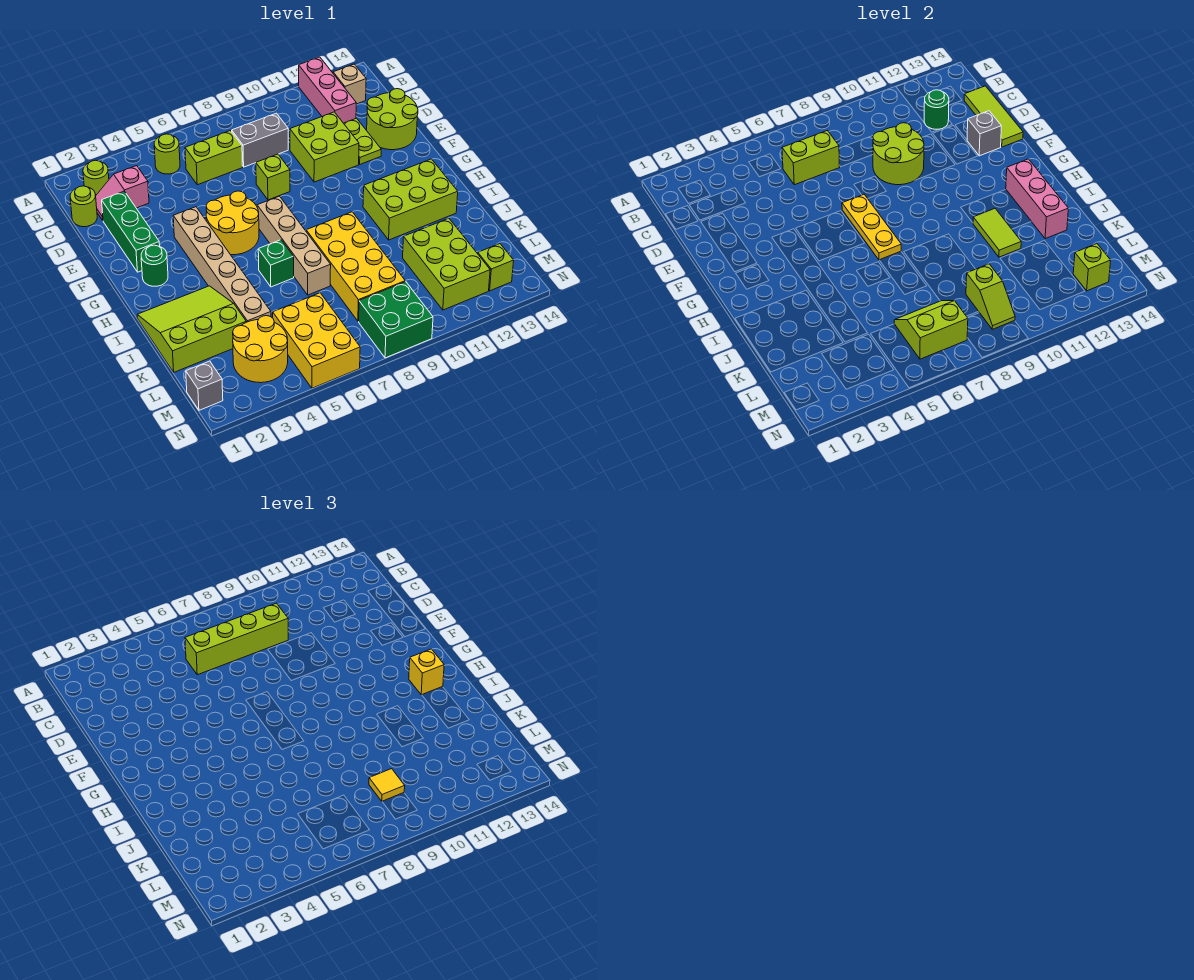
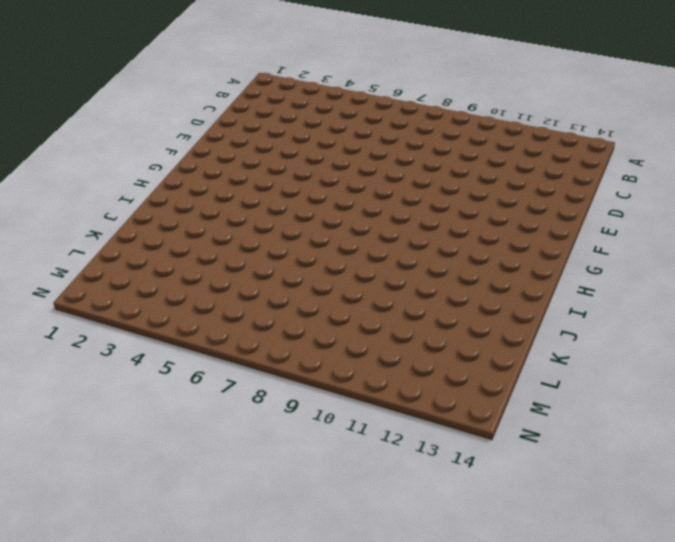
none -> pink 1x3 brick [299,57,356,123]
none -> lime 1x1 round brick [83,160,109,195]
none -> lime 1x1 round brick [154,134,180,174]
none -> tan 1x1 brick [333,64,366,104]

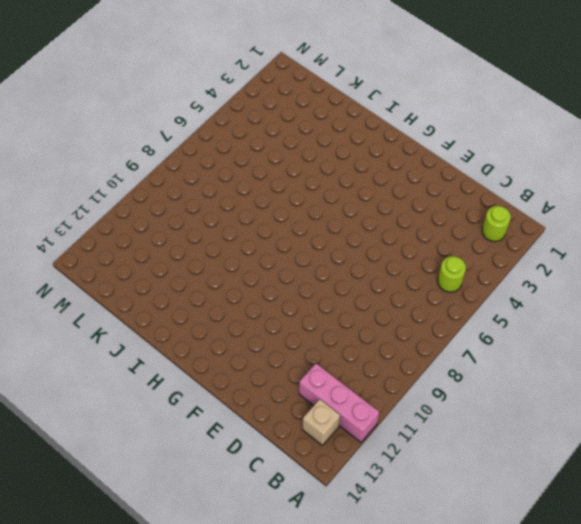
none -> lime 1x1 round brick [70,186,97,227]
none -> pink 1x2 slope [96,166,149,220]
none -> lime 1x2 brick [185,131,243,185]
none -> grey 1x2 brick [232,113,288,167]

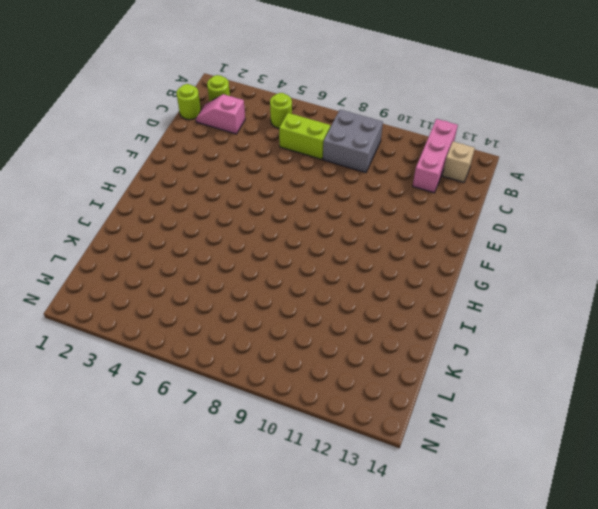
grey 2x2 brick [323,110,383,172] -> grey 1x2 brick [232,113,288,167]
none -> green 1x3 brick [102,191,160,272]
none -> lime 2x2 brick [290,112,359,182]
none -> lime 1x2 plate [344,118,381,164]
none -> lime 2x2 round brick [367,89,418,150]

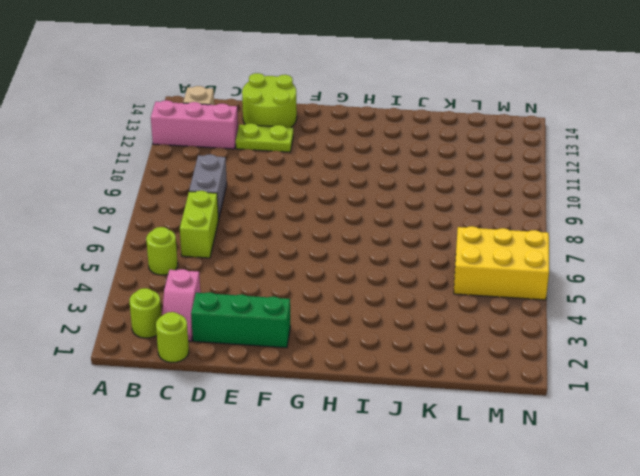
none -> lime 2x2 brick [290,112,359,182]
none -> lime 1x1 brick [256,154,290,200]
none -> tan 1x6 brick [173,207,271,322]
none -> yellow 2x2 round brick [206,191,259,255]

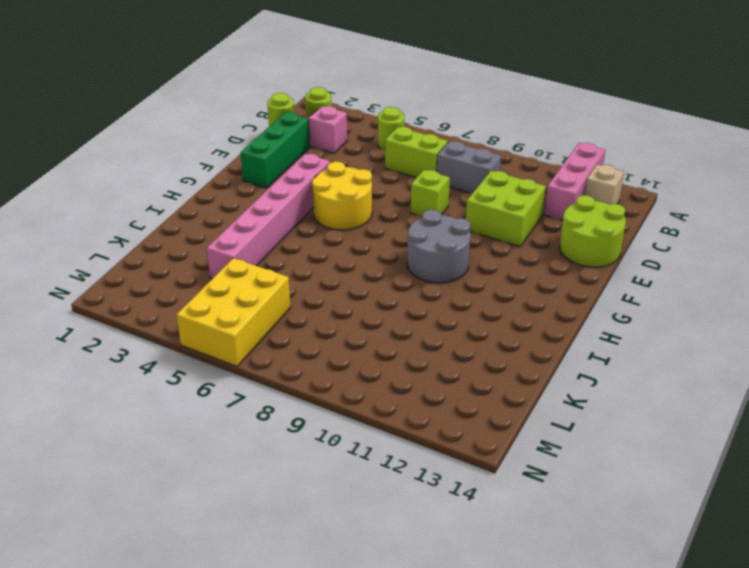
pink 1x6 brick [207,154,330,279] -> tan 1x6 brick [173,207,271,322]
grey 2x2 round brick [407,210,471,283] -> none
none -> lime 1x2 plate [344,118,381,164]
none -> green 1x1 round brick [141,245,168,286]
none -> tan 1x4 brick [257,196,331,295]
none -> lime 2x3 brick [363,159,458,240]

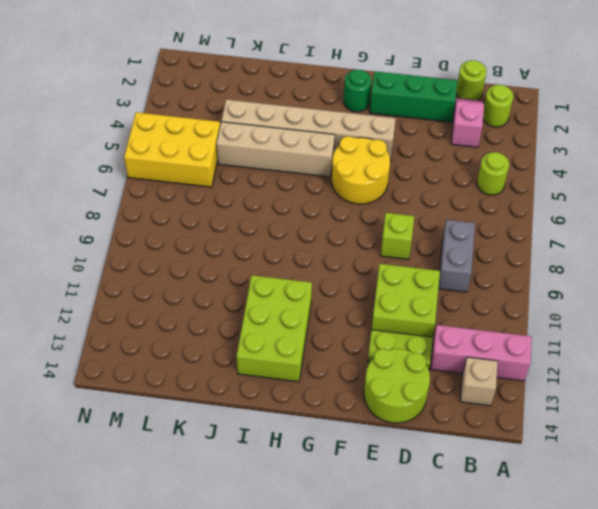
tan 1x4 brick [216,122,335,177] -> tan 1x4 brick moved to [257,196,331,295]
none -> lime 1x2 brick [185,131,243,185]
none -> lime 3x3 slope [137,286,246,372]
none -> green 1x1 brick [258,240,294,287]
none -> yellow 2x4 brick [306,212,405,321]

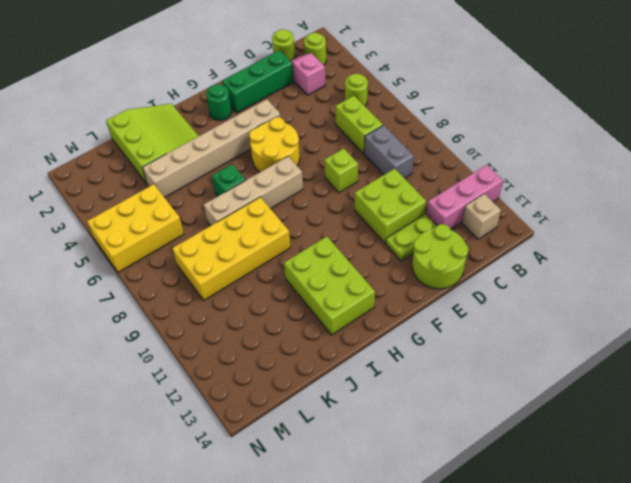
none -> lime 2x3 brick [403,218,490,310]
none -> yellow 2x2 round brick [233,316,288,383]
none -> grey 1x1 brick [186,361,223,410]
none -> green 2x2 brick [359,282,433,358]

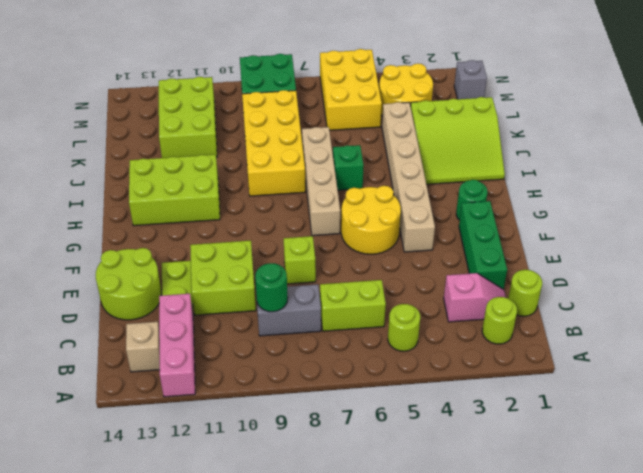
green 1x1 round brick [255,263,288,312] -> green 1x1 round brick moved to [924,90,949,130]
none -> lime 1x1 brick [478,244,514,291]
none -> lime 1x2 brick [782,131,840,185]
none -> lime 1x3 tile [964,86,1023,147]
none -> lime 2x2 round brick [873,123,924,185]

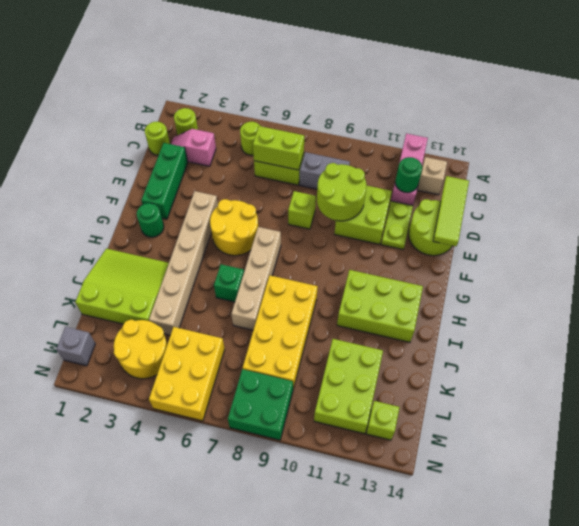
none -> grey 1x1 brick [967,111,1001,156]
none -> yellow 1x3 plate [842,195,901,260]
none -> pink 1x3 brick [1006,159,1068,239]
none -> lime 1x2 tile [973,209,1021,257]

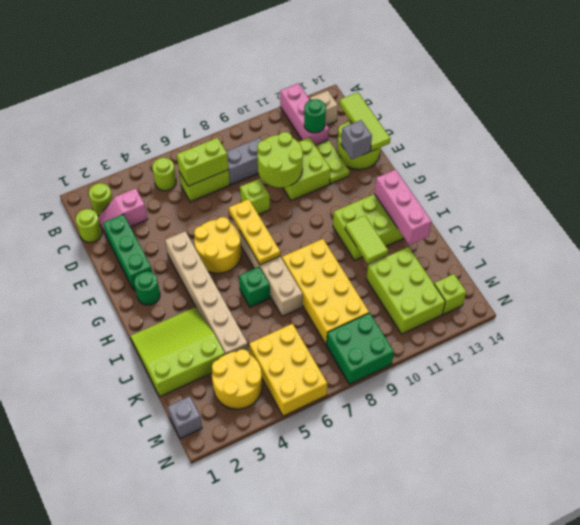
none -> lime 2x2 slope [894,301,968,359]
none -> lime 1x2 slope [966,264,1015,329]
none -> lime 1x1 brick [1073,244,1111,291]
none -> lime 1x4 brick [185,603,288,675]

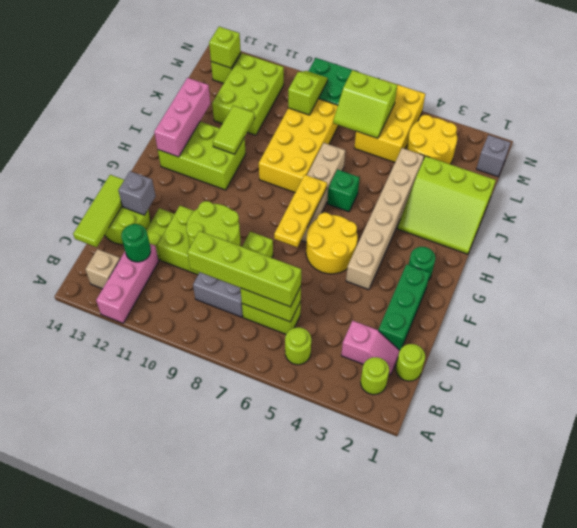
none -> yellow 1x1 brick [409,649,444,695]
none -> yellow 1x1 tile [369,769,405,801]

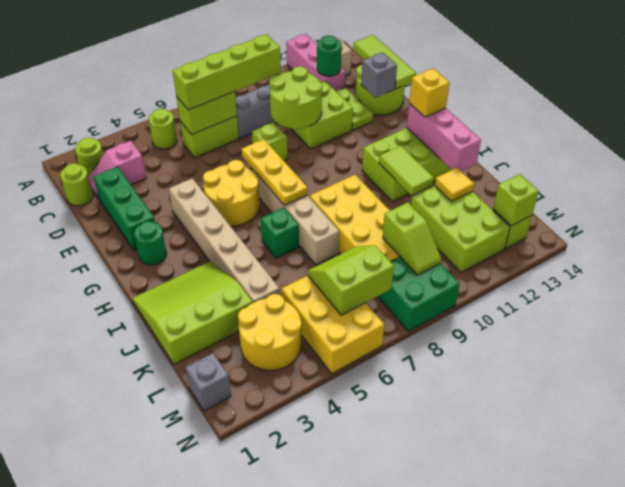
yellow 1x1 tile [435,168,474,201] -> yellow 1x1 tile moved to [369,769,405,801]

